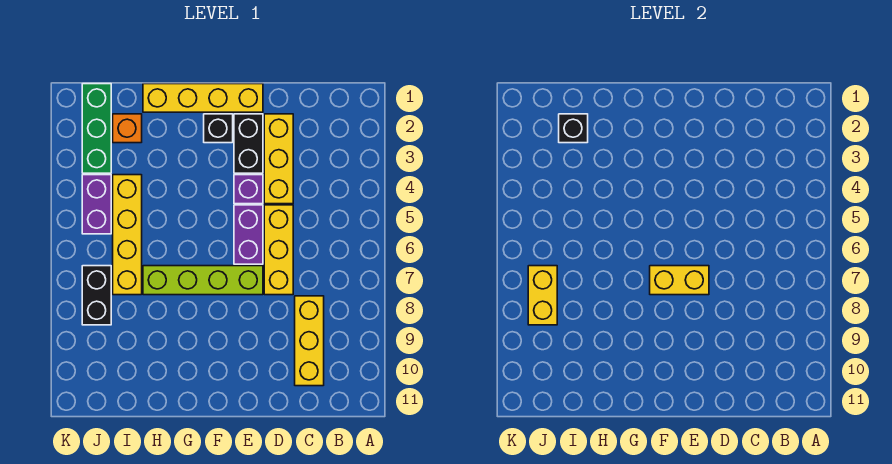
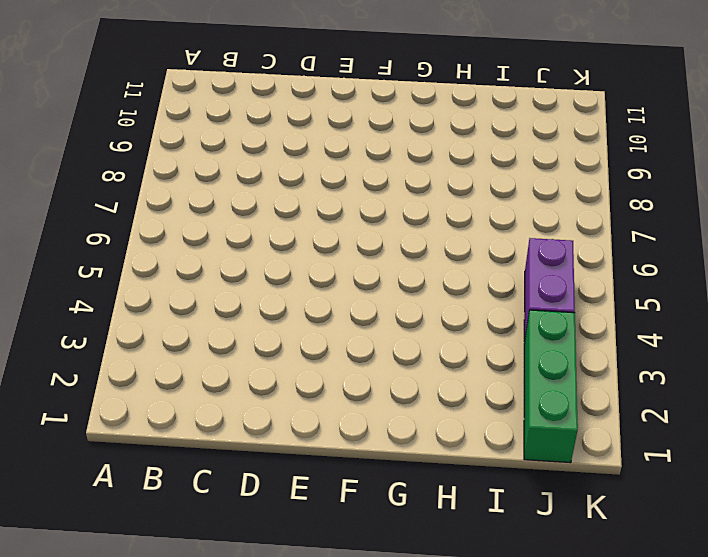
none -> yellow 1x3 brick [295,296,324,386]
none -> yellow 1x3 brick [264,114,293,204]
none -> yellow 1x3 brick [264,205,293,295]

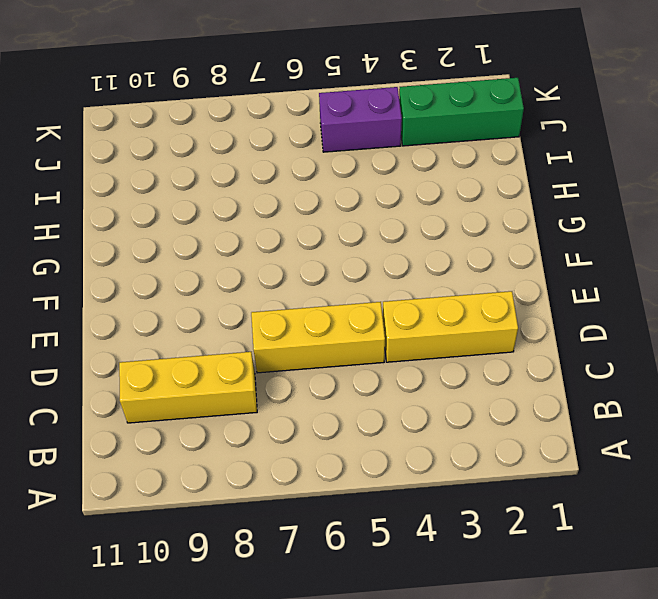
none -> yellow 1x4 brick [143,84,263,112]
none -> black 1x2 brick [234,114,263,173]
none -> purple 1x1 brick [234,175,263,204]

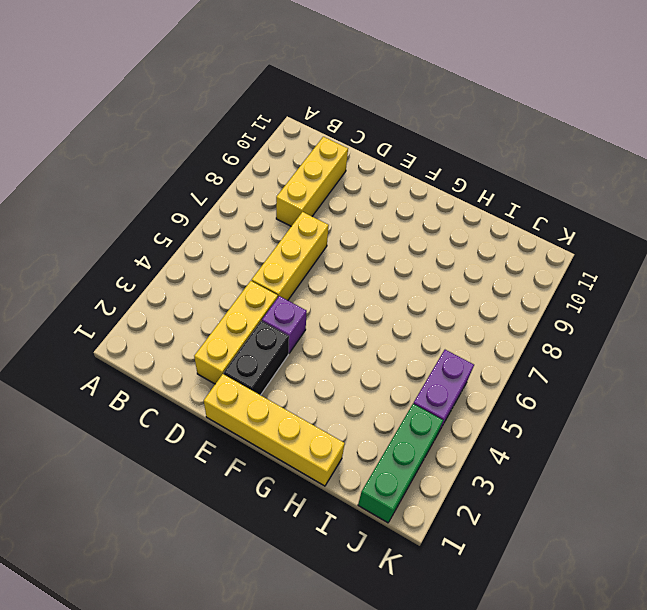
none -> purple 1x2 brick [234,205,263,264]
none -> lime 1x4 brick [143,266,263,295]
none -> black 1x1 brick [204,114,233,143]

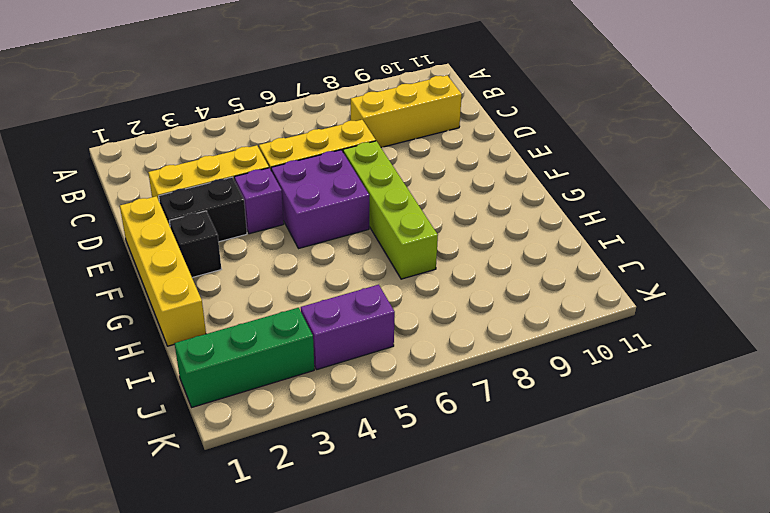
purple 2x2 brick [271,150,369,248] -> purple 1x2 brick [234,205,263,264]
none -> orange 1x1 brick [113,114,142,143]
none -> yellow 1x4 brick [113,175,142,295]
none -> black 1x2 brick [82,266,111,325]

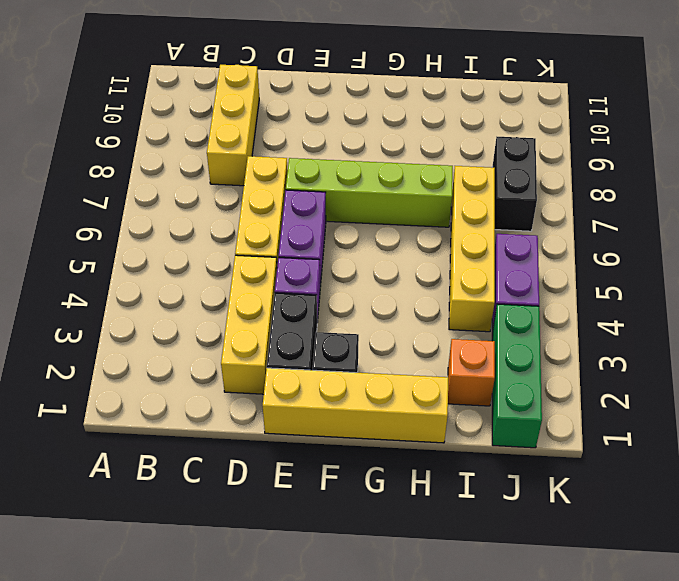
none -> yellow 1x2 brick [650,266,709,295]
none -> black 1x1 brick [559,114,588,143]
none -> yellow 1x2 brick [528,266,557,325]

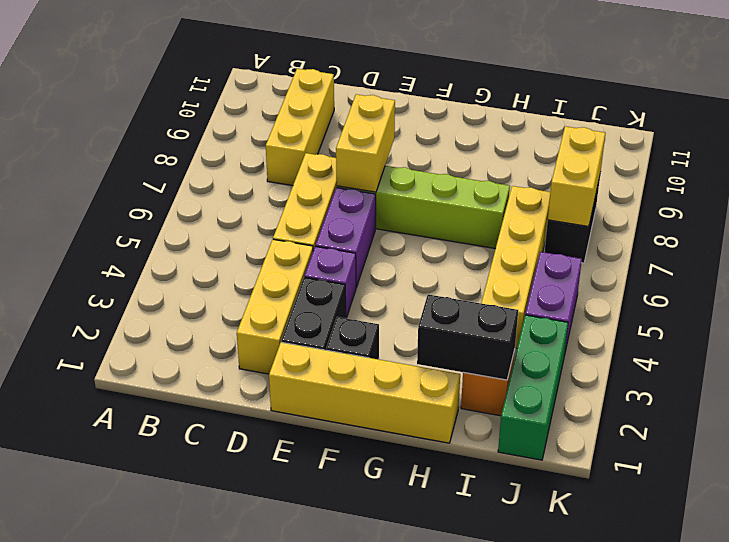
yellow 1x2 brick [336,94,395,192] -> yellow 1x2 brick turned to [650,266,709,295]
black 1x2 brick [417,295,518,380] -> black 1x1 brick [559,114,588,143]

